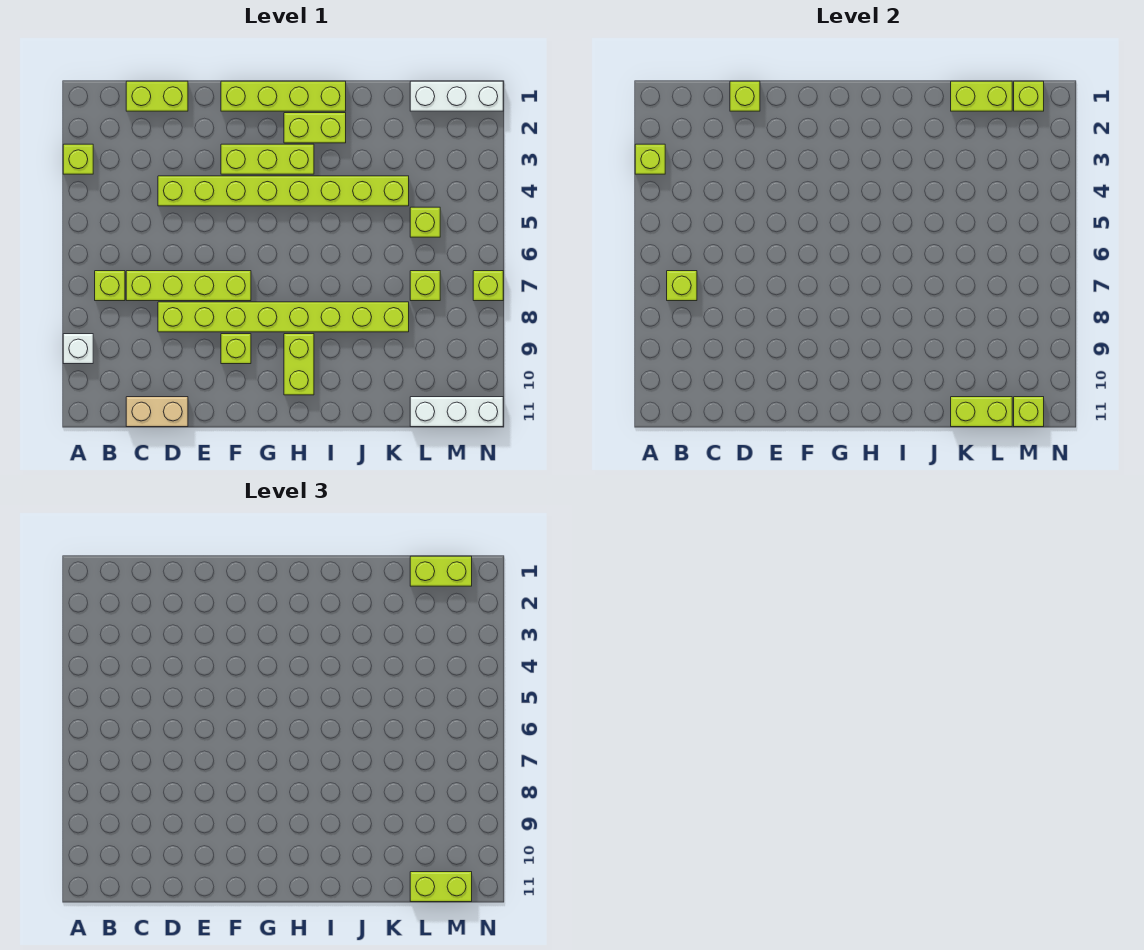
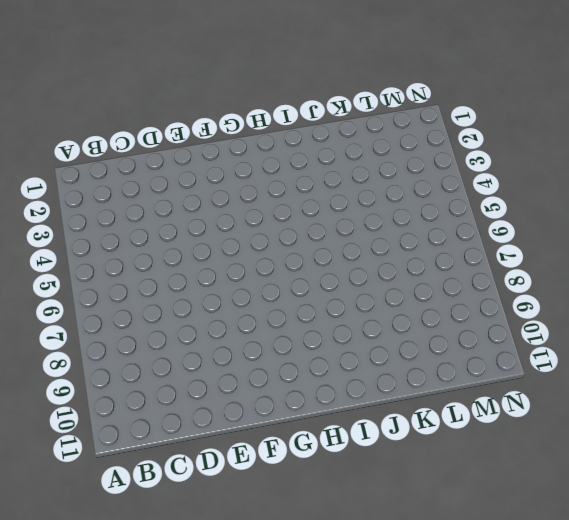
none -> lime 1x1 brick [63,144,93,174]
none -> white 1x1 brick [63,334,93,364]
none -> lime 1x1 brick [95,271,125,301]

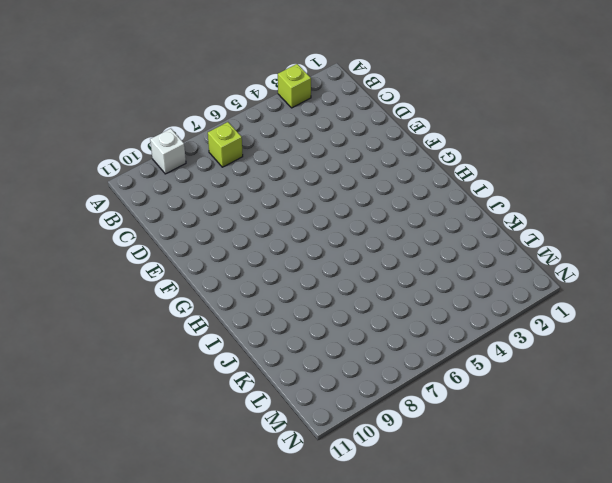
none -> lime 1x2 brick [126,81,188,111]
none -> lime 1x4 brick [126,271,251,301]
none -> tan 1x2 brick [126,397,188,427]

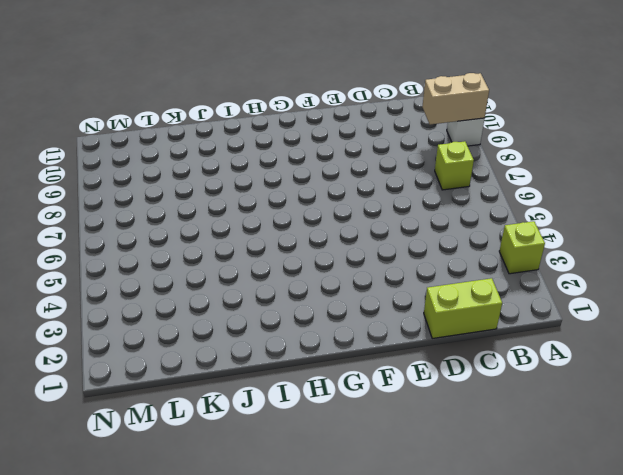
tan 1x2 brick [422,73,489,125] -> tan 1x2 brick moved to [126,397,188,427]
none -> lime 1x4 brick [126,271,251,301]
none -> lime 1x8 brick [158,176,409,206]
none -> lime 1x8 brick [158,302,409,332]

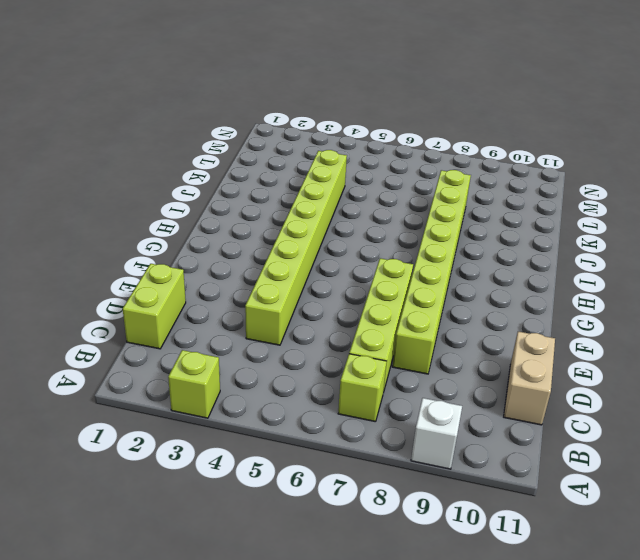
none -> lime 1x4 brick [221,81,346,111]
none -> lime 1x3 brick [221,144,314,174]
none -> lime 1x1 brick [221,334,251,364]

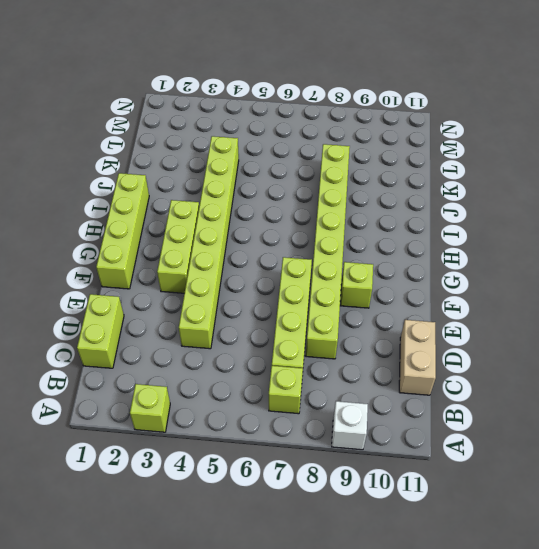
none -> lime 1x2 brick [284,113,346,143]
none -> lime 1x2 brick [284,334,314,395]
none -> white 1x3 brick [410,81,503,111]

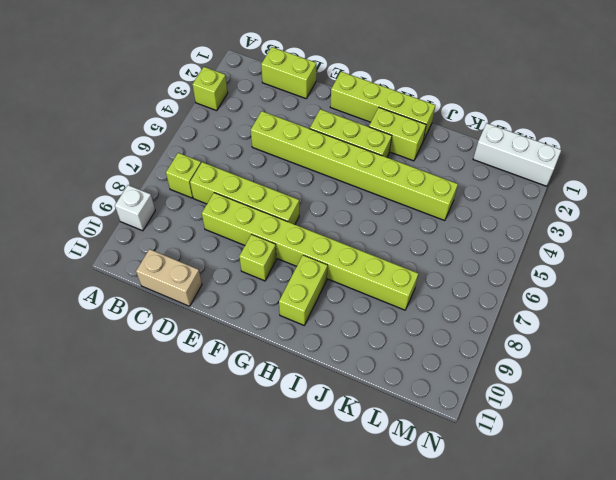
none -> lime 1x1 brick [410,207,440,237]
none -> lime 1x1 brick [410,271,440,301]
none -> white 1x3 brick [410,397,503,427]

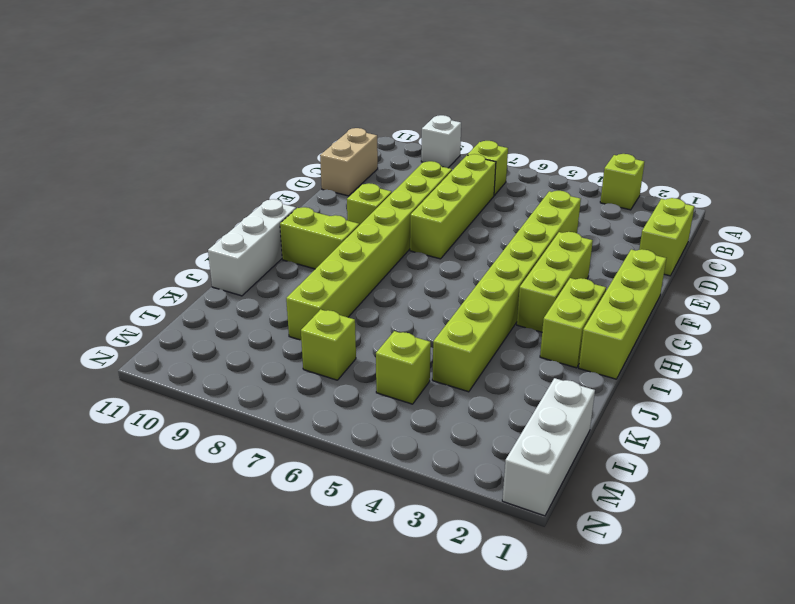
white 1x3 brick [208,199,296,296] -> white 1x3 brick moved to [410,397,503,427]
none -> lime 1x1 brick [473,271,503,301]
none -> lime 1x1 brick [635,144,665,174]
none -> lime 1x1 brick [667,271,697,301]

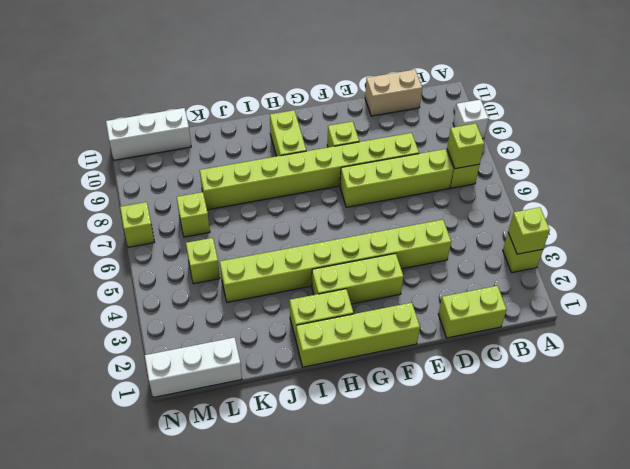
none -> lime 1x1 brick [730,81,760,111]
none -> lime 1x2 brick [951,81,1012,111]
none -> lime 1x2 brick [951,397,1012,427]

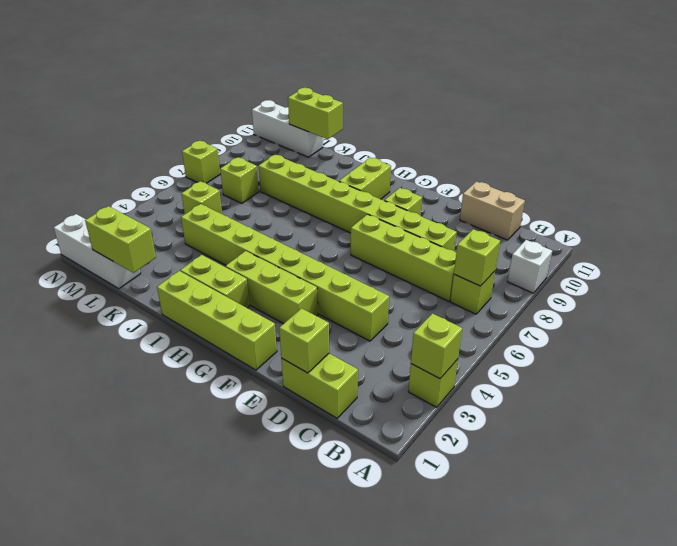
none -> lime 1x1 brick [1014,81,1044,111]
none -> lime 1x1 brick [1014,397,1044,427]
none -> lime 1x2 brick [410,556,472,586]

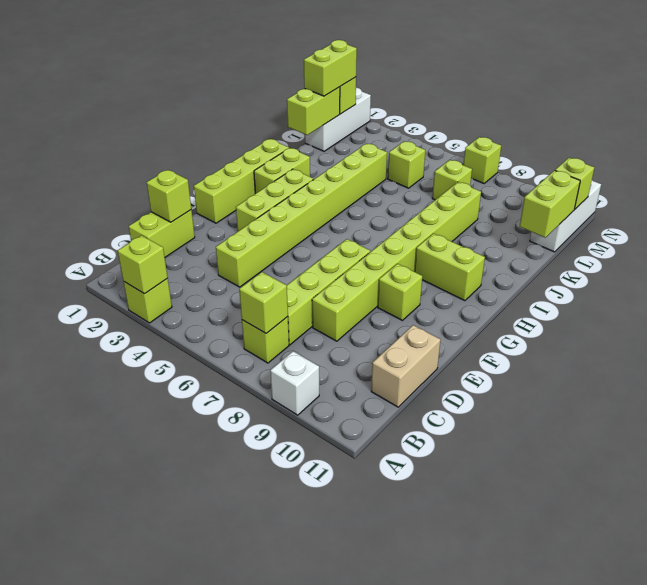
none -> lime 1x2 brick [410,872,472,902]

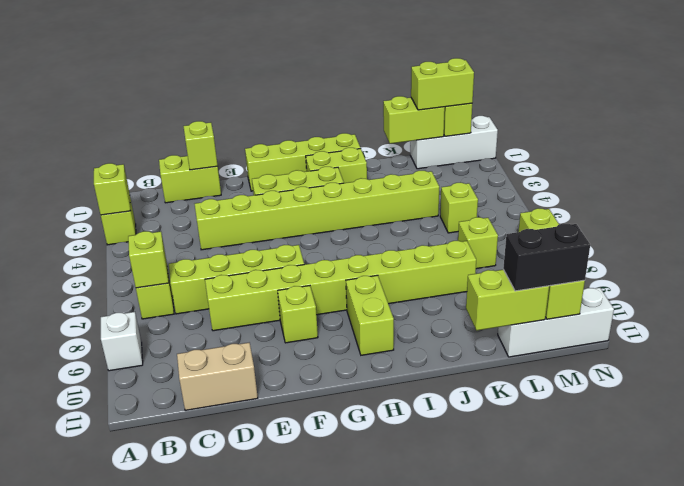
black 1x2 brick [503,224,590,291] -> lime 1x2 brick [410,872,472,902]

